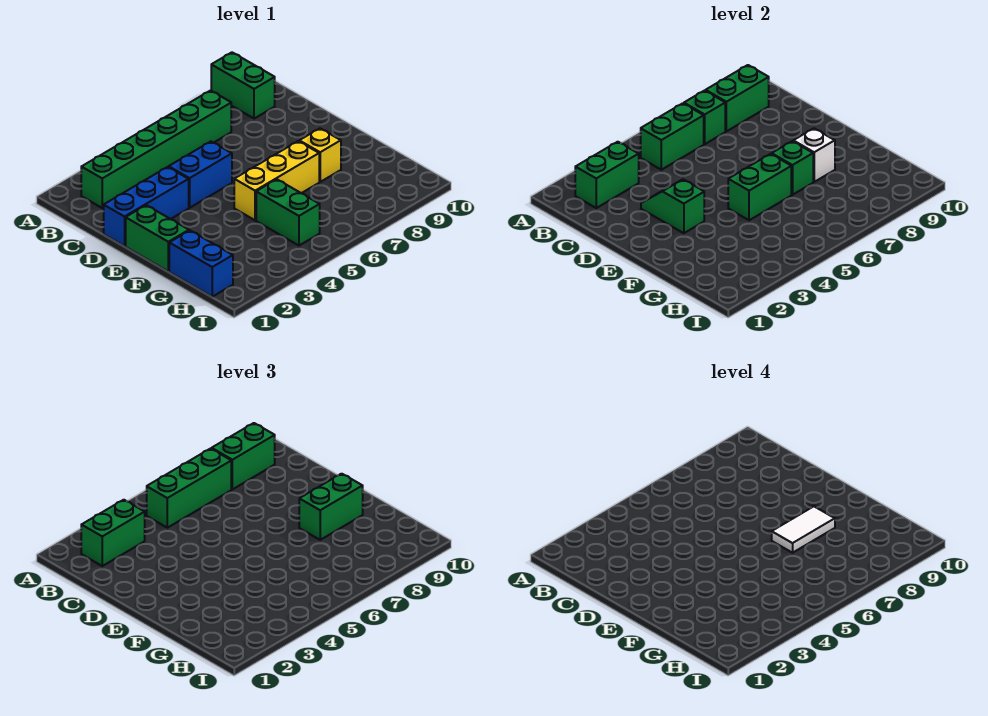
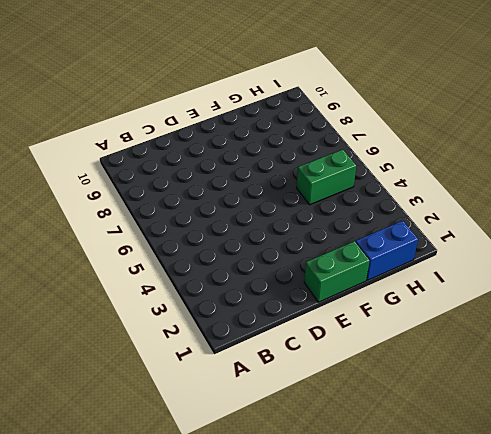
none -> green 1x2 brick [211,52,275,119]
none -> green 1x6 brick [81,91,231,208]
none -> blue 1x3 brick [104,167,189,246]

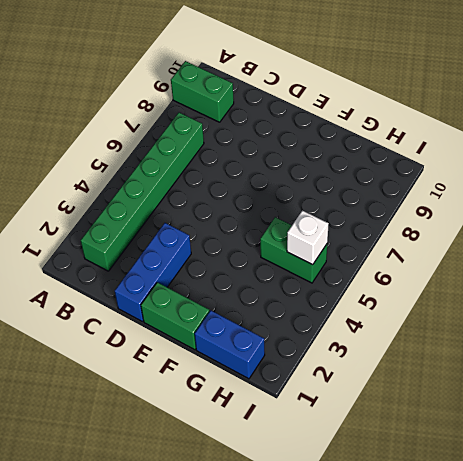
white 1x1 brick [287,211,329,265] -> white 1x1 brick moved to [793,128,835,182]
none -> blue 1x2 brick [169,142,232,208]
none -> yellow 1x3 brick [234,141,319,220]
none -> yellow 1x1 brick [299,128,341,182]

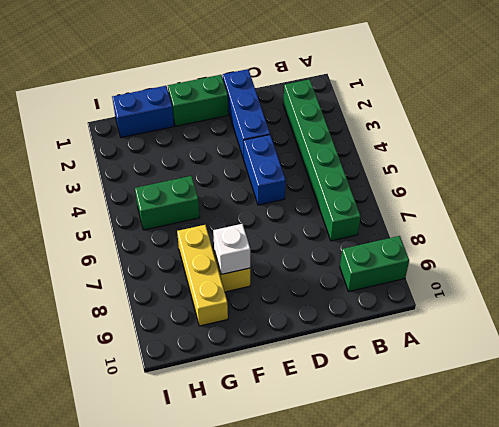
yellow 1x3 brick [177,225,228,326] -> yellow 1x3 brick moved to [234,141,319,220]
none -> green 1x2 brick [575,142,639,208]
none -> green 1x2 brick [641,103,704,170]
none -> green 1x1 brick [684,91,725,144]

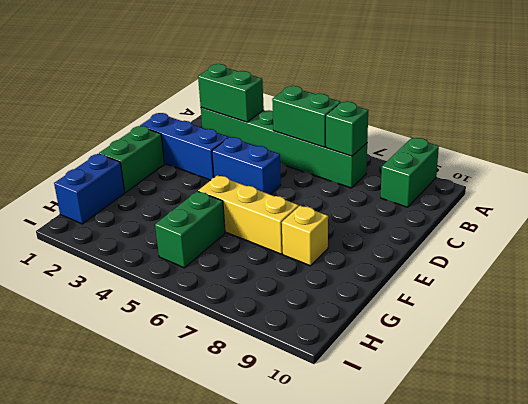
none -> green 1x2 brick [706,65,769,131]
none -> green 1x2 slope [641,179,704,233]
none -> green 1x2 brick [728,154,791,220]

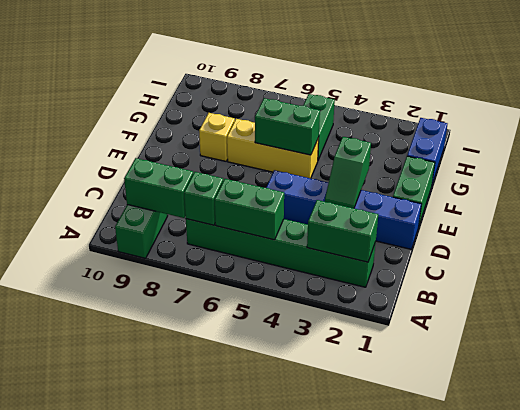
none -> green 1x1 brick [772,141,813,195]
none -> white 1x1 brick [793,128,835,182]
none -> green 1x2 brick [81,500,145,566]

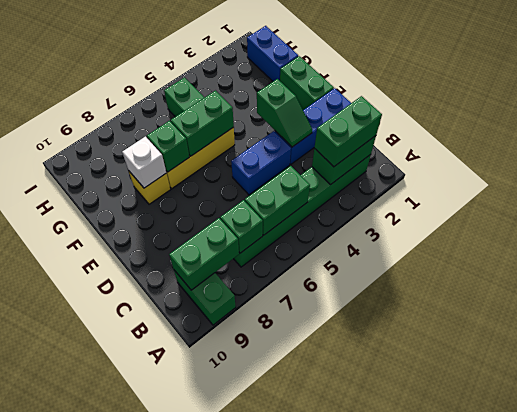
none -> green 1x3 brick [147,449,231,528]
none -> green 1x2 brick [212,423,275,489]
none -> green 1x2 brick [299,474,363,540]

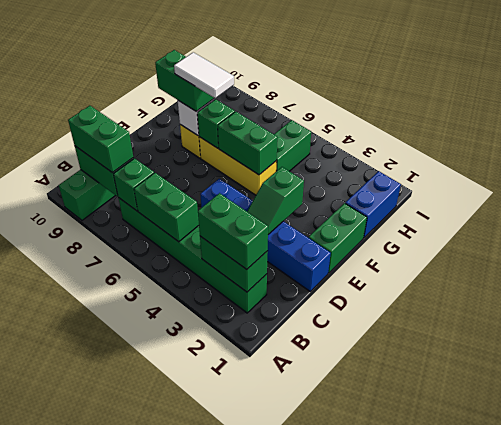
none -> green 1x3 brick [147,449,231,528]

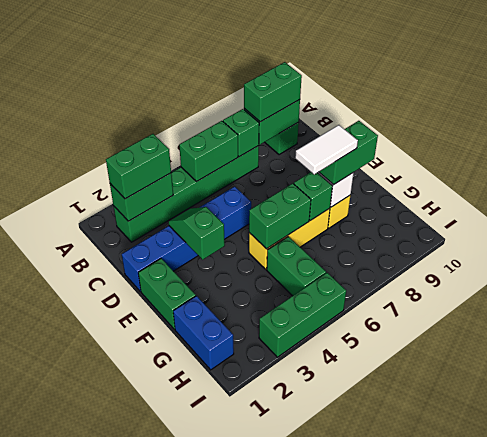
green 1x3 brick [259,273,346,357] -> green 1x3 brick moved to [147,449,231,528]

